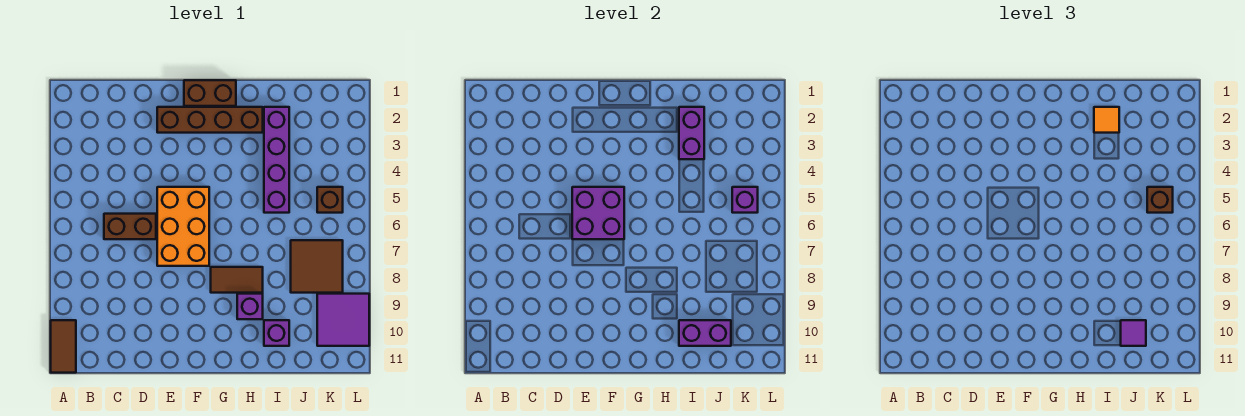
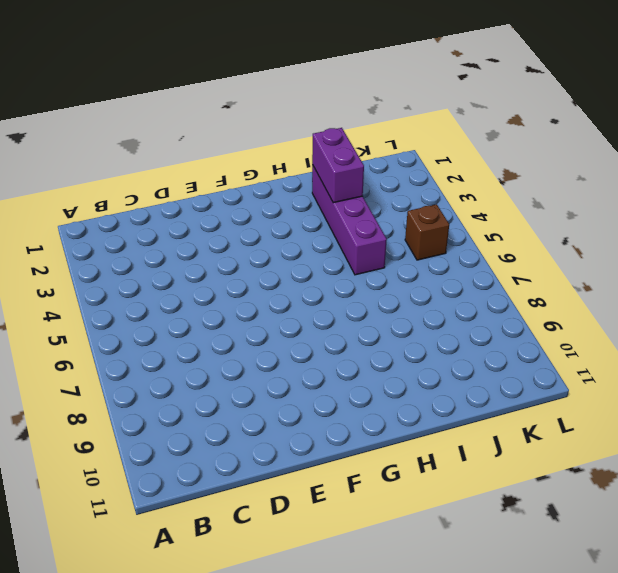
none -> brown 1x2 tile [51,320,76,373]
none -> brown 1x2 brick [104,214,156,239]
none -> brown 1x4 brick [157,107,263,133]

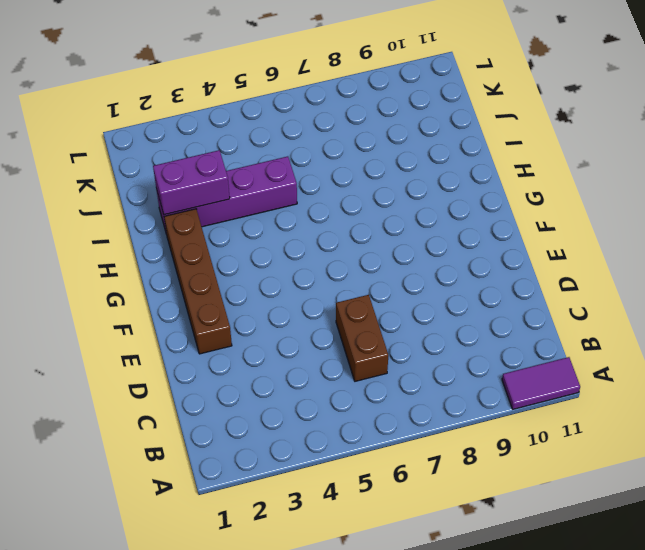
purple 1x2 tile [502,357,580,409] -> brown 1x2 tile [51,320,76,373]
none -> orange 2x3 brick [157,187,209,266]
none -> brown 1x2 brick [184,80,236,106]
none -> brown 1x2 tile [211,267,263,293]

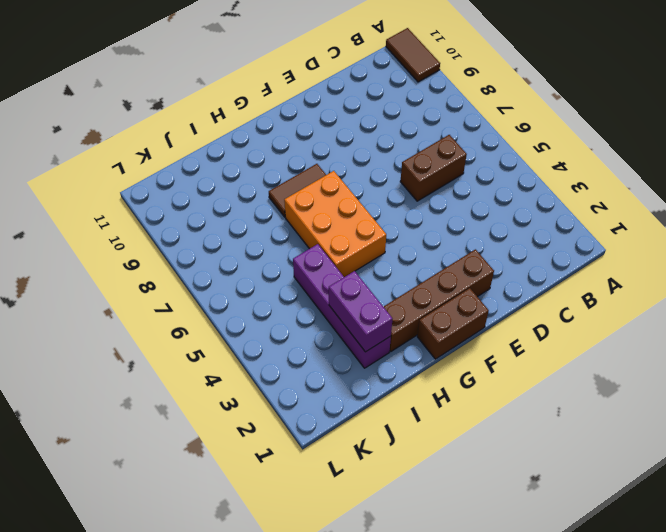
orange 2x3 brick [284,171,386,277] -> orange 2x3 brick moved to [157,187,209,266]
none -> purple 1x1 brick [237,294,263,319]
none -> purple 1x1 brick [264,320,289,346]
none -> brown 2x2 tile [291,240,343,293]

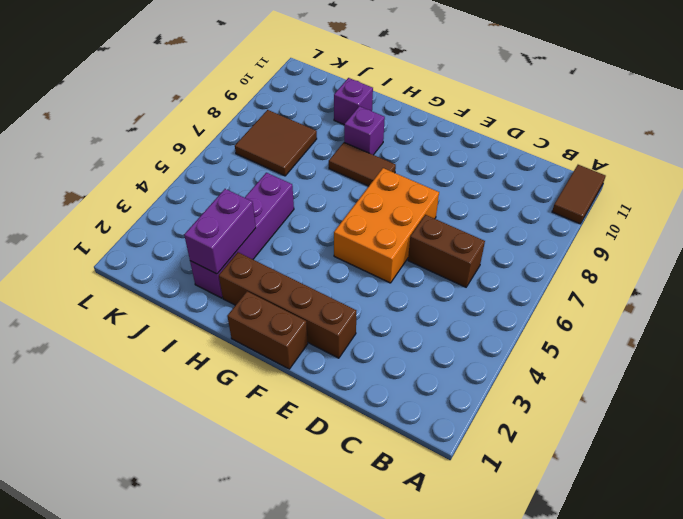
none -> brown 1x1 brick [317,187,343,213]
none -> purple 2x2 tile [317,294,369,346]
none -> purple 2x2 brick [572,187,624,239]

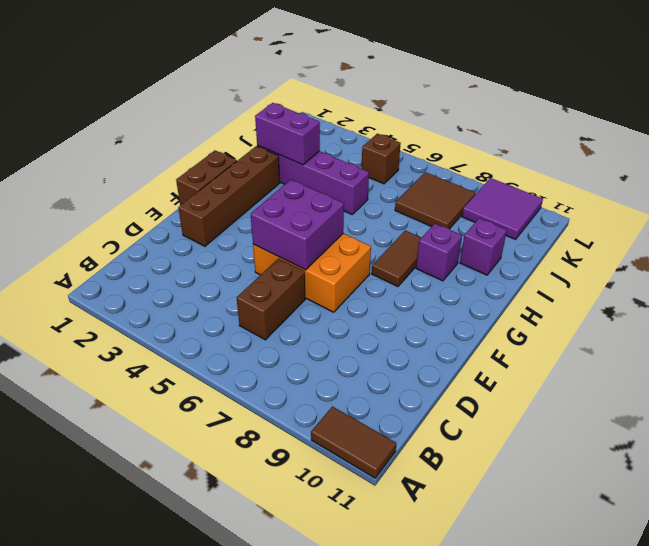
none -> purple 1x2 brick [679,320,731,346]
none -> purple 1x1 brick [732,187,758,213]
none -> orange 1x1 tile [1094,107,1119,133]

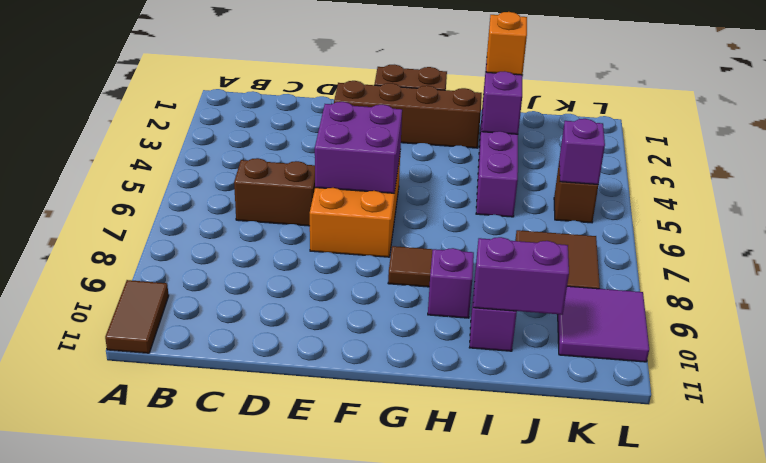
orange 1x1 brick [486,12,527,75] -> orange 1x1 tile [1094,107,1119,133]
none -> purple 1x1 tile [1121,320,1146,346]
none -> brown 1x1 brick [1147,187,1173,213]

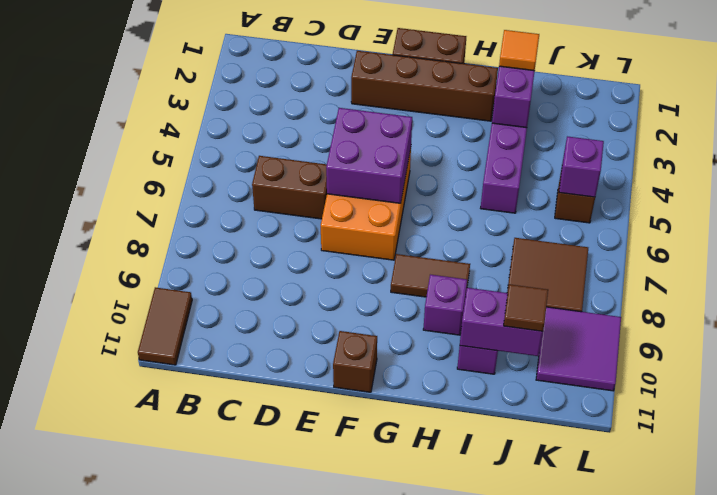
brown 1x1 brick [333,331,377,392] -> brown 1x1 brick moved to [1147,187,1173,213]
brown 1x1 tile [504,284,548,331] -> purple 1x1 tile [1121,320,1146,346]

